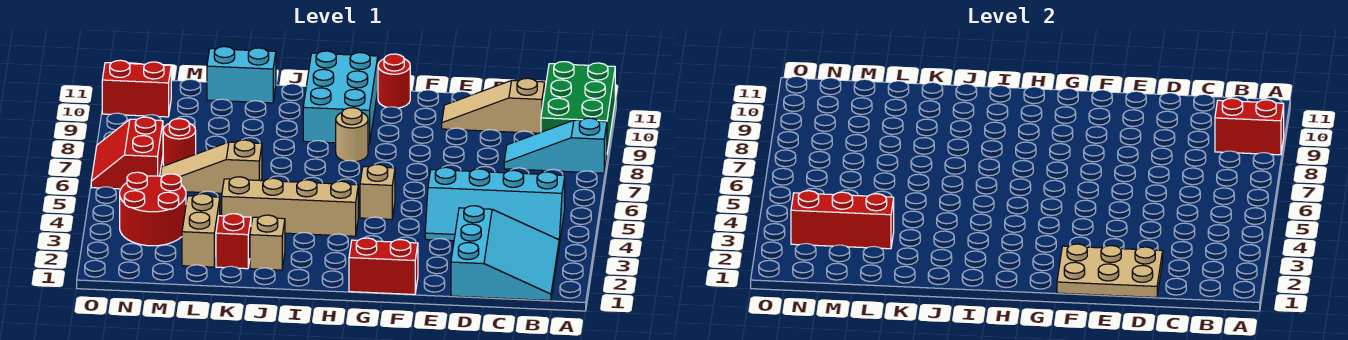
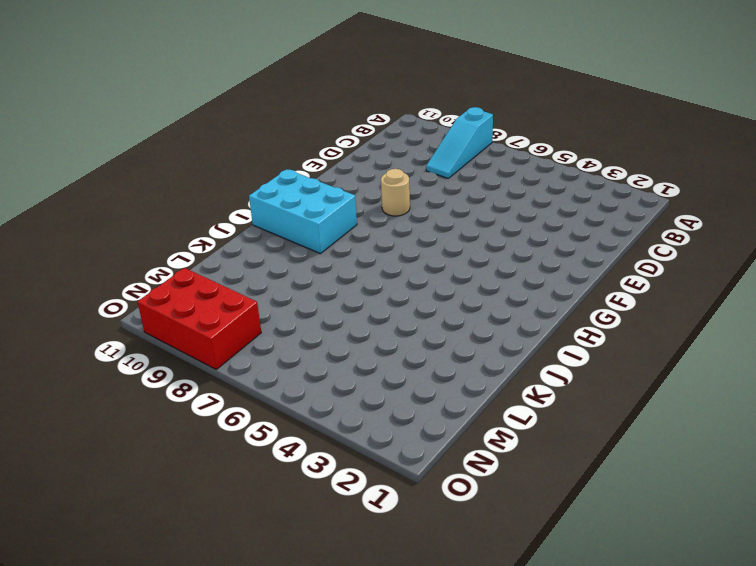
tan 1x1 round brick [381,169,410,216] -> tan 1x1 round brick moved to [336,108,368,162]
red 2x3 brick [138,268,261,369] -> red 1x2 brick [102,60,171,117]
none -> green 2x3 brick [541,62,615,152]
none -> cyan 3x3 slope [451,206,559,301]
none -> cyan 2x4 slope [425,167,565,244]

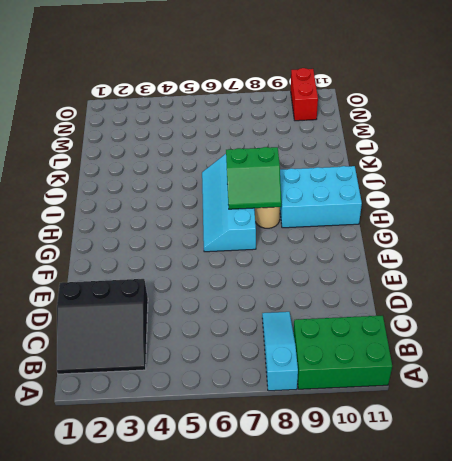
black 3x3 slope [57,279,148,374] -> cyan 3x3 slope [451,206,559,301]
cyan 2x4 slope [202,154,256,252] -> cyan 2x4 slope moved to [425,167,565,244]
green 2x2 slope [226,147,281,209] -> none
none -> tan 1x3 slope [442,78,545,133]
none -> red 1x2 brick [349,238,418,295]
none -> tan 1x1 brick [360,164,395,219]

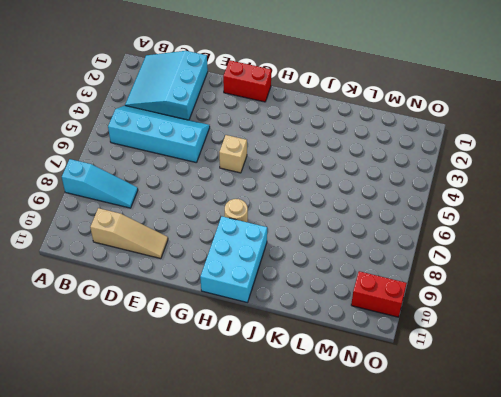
none -> green 2x3 brick [541,62,615,152]
none -> red 1x1 round brick [378,54,410,108]
none -> tan 1x4 brick [222,177,358,236]

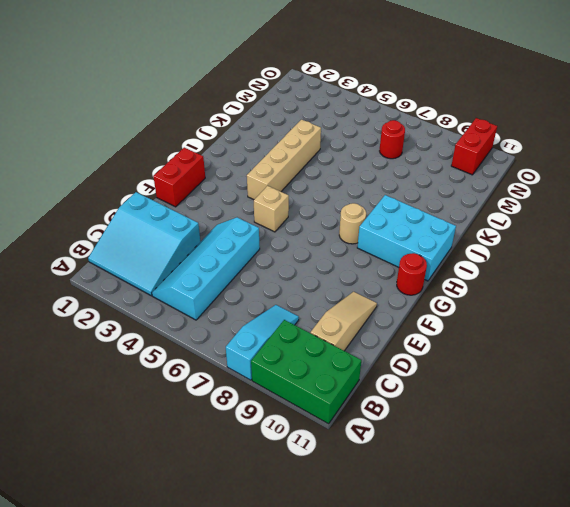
none -> tan 1x1 brick [250,215,285,270]
none -> red 1x1 brick [216,214,251,269]
none -> tan 1x3 slope [161,140,262,193]

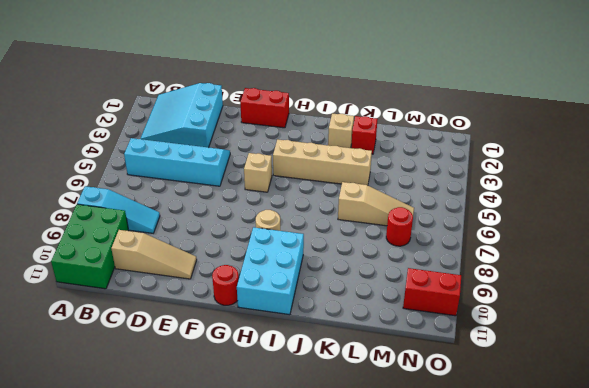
none -> cyan 1x2 brick [207,47,276,103]
none -> tan 1x2 brick [182,194,220,267]
none -> red 2x2 round brick [120,172,186,246]

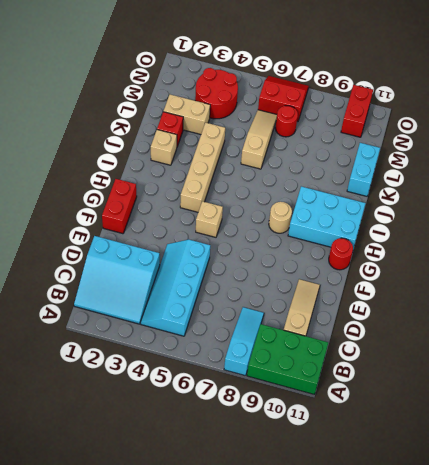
none -> red 1x2 brick [1215,98,1284,155]
none -> tan 2x3 plate [1057,244,1163,298]
none -> red 1x3 brick [791,191,894,249]

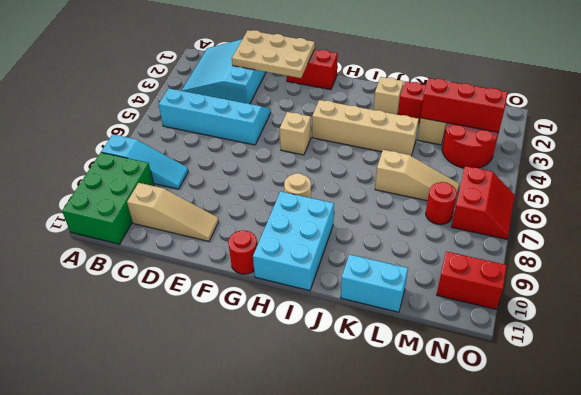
none -> red 1x2 brick [1215,98,1284,155]

